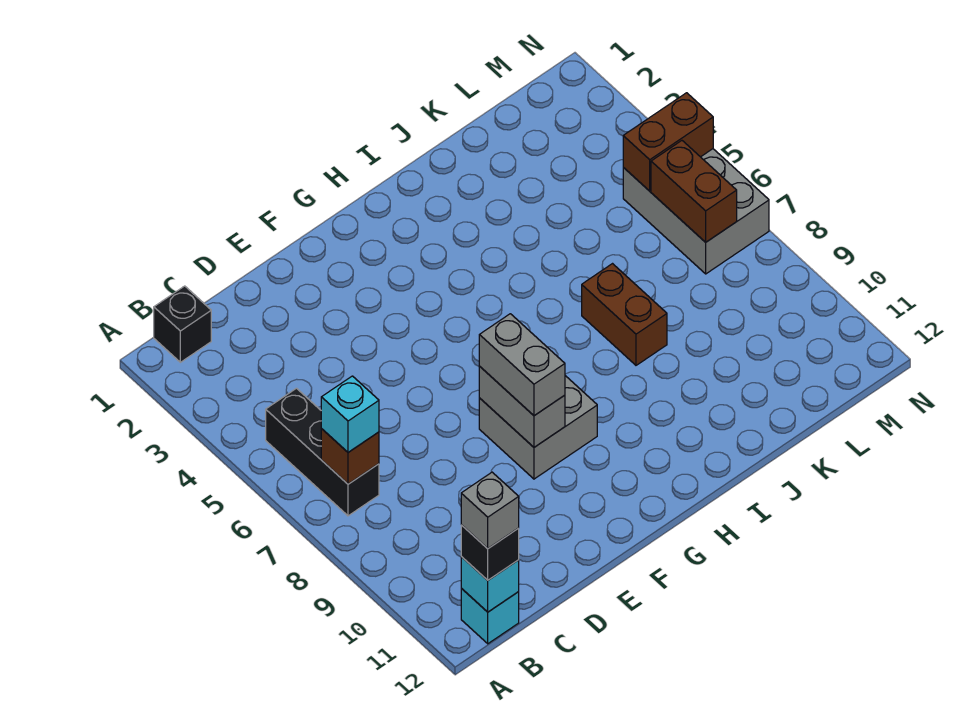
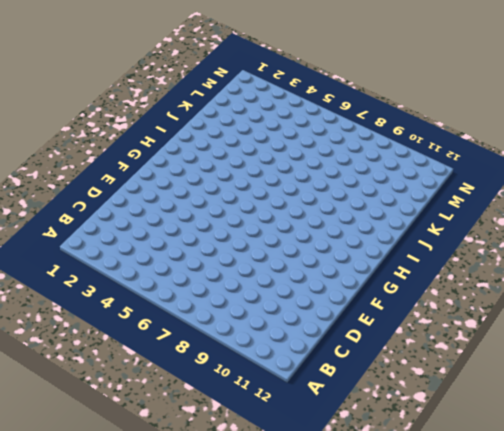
none -> black 1x1 brick [154,286,211,362]
none -> black 1x3 brick [266,388,379,516]
none -> cyan 1x1 brick [461,589,519,644]

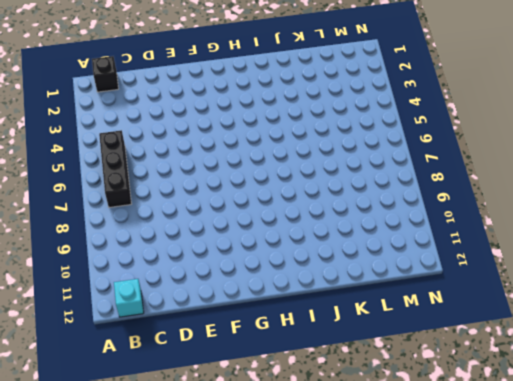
none -> grey 2x2 brick [479,376,597,479]
none -> brown 1x2 brick [582,264,667,365]
none -> grey 2x3 brick [623,149,769,274]

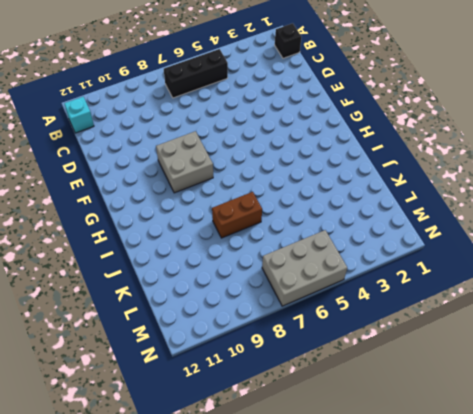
none -> brown 1x1 brick [321,429,379,484]
none -> cyan 1x1 brick [461,557,519,612]
none -> grey 1x2 brick [479,366,565,447]

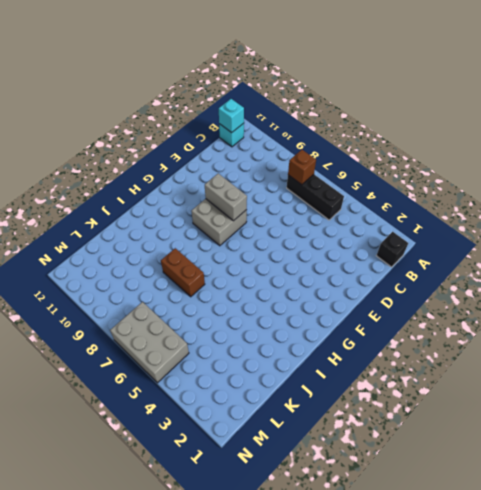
none -> brown 1x2 brick [623,93,713,191]
none -> brown 1x2 brick [651,141,737,242]
none -> cyan 1x1 brick [321,376,379,452]

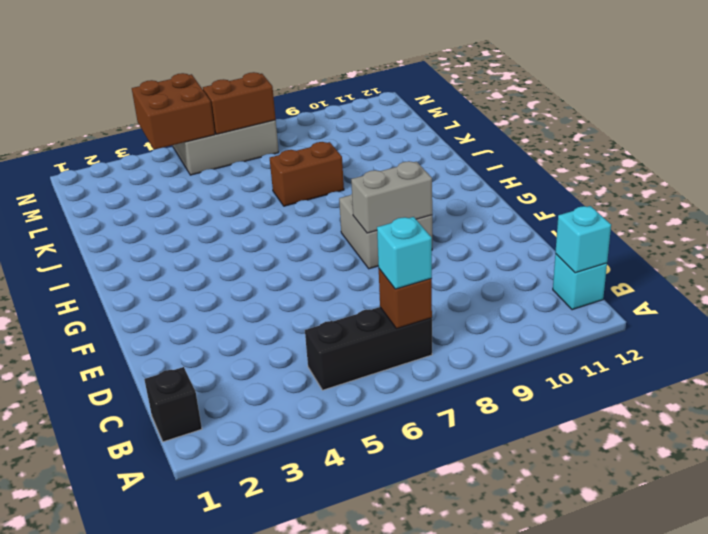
brown 2x2 brick [132,73,215,150] -> brown 1x2 brick [623,93,713,191]
none -> black 1x1 brick [461,525,519,580]
none -> grey 1x2 brick [479,314,565,416]
none -> grey 1x1 brick [461,472,519,549]

